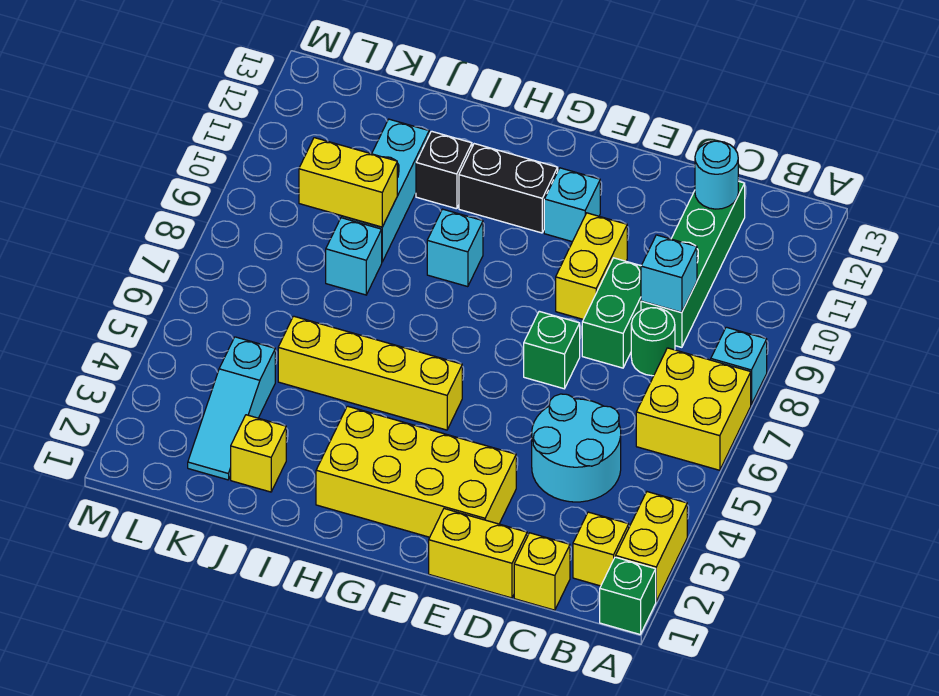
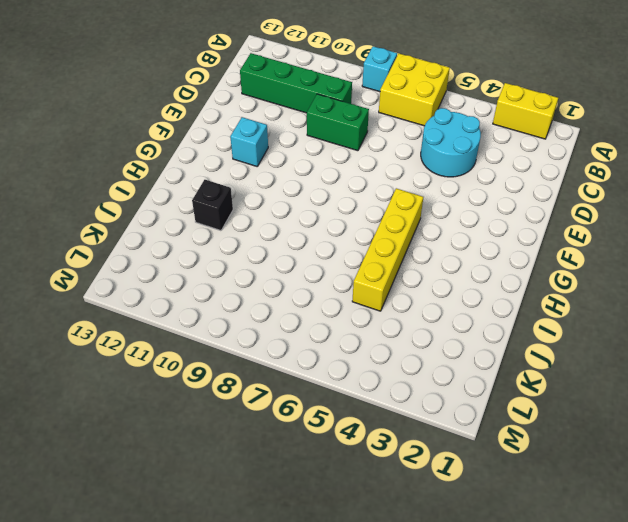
none -> green 1x1 brick [600,557,656,634]
none -> yellow 1x1 brick [573,512,629,586]
none -> yellow 1x1 brick [514,533,570,610]

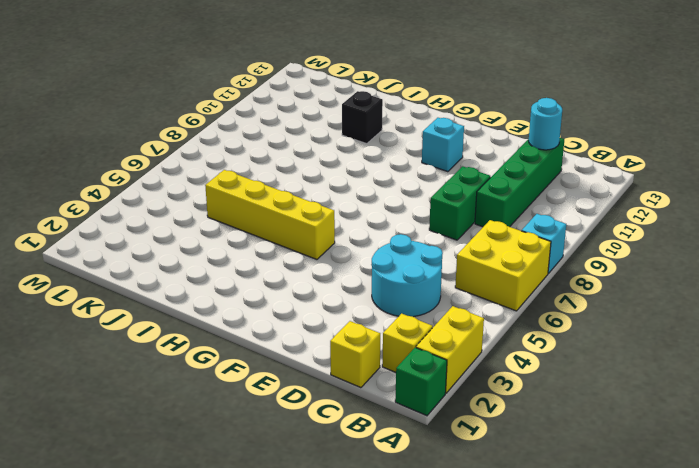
none -> green 1x1 round brick [631,308,675,376]
none -> yellow 1x2 brick [429,509,527,598]
none -> yellow 2x4 brick [316,406,516,537]

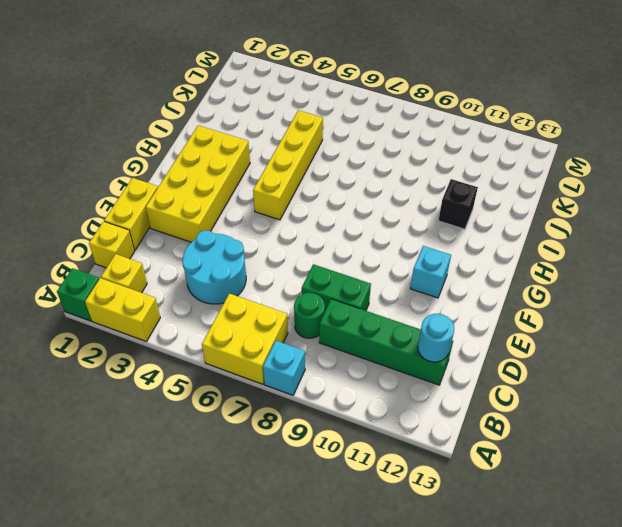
none -> green 1x1 brick [524,311,580,389]
none -> yellow 1x2 brick [556,213,627,319]
none -> black 1x2 brick [459,144,558,233]

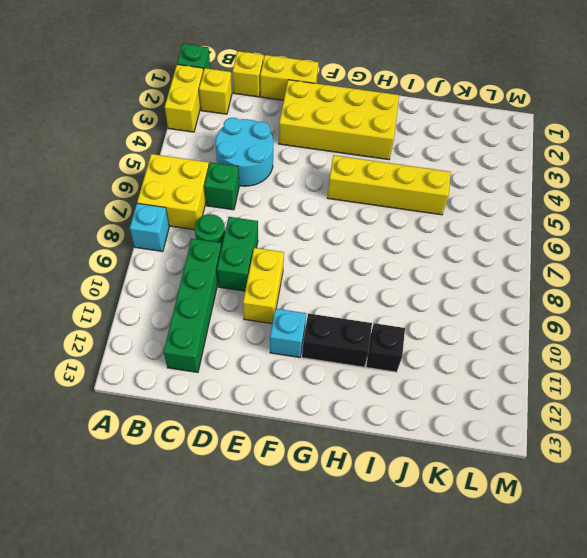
green 1x1 brick [204,162,239,210] -> green 1x1 brick moved to [524,311,580,389]
none -> cyan 1x1 brick [427,209,483,287]
none -> yellow 1x1 brick [231,415,286,492]
none -> cyan 1x1 brick [326,218,382,295]

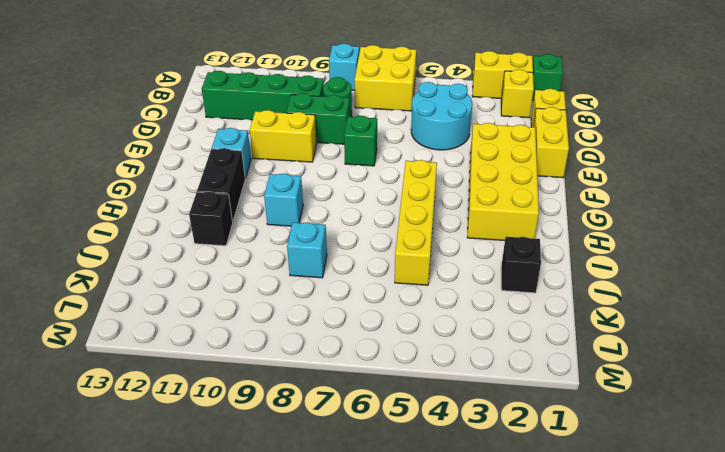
black 1x1 brick [501,237,541,293] -> yellow 1x1 brick [231,415,286,492]
none -> cyan 1x3 brick [342,119,429,262]
none -> cyan 1x3 slope [188,337,275,480]
none -> cyan 1x1 brick [641,235,697,312]

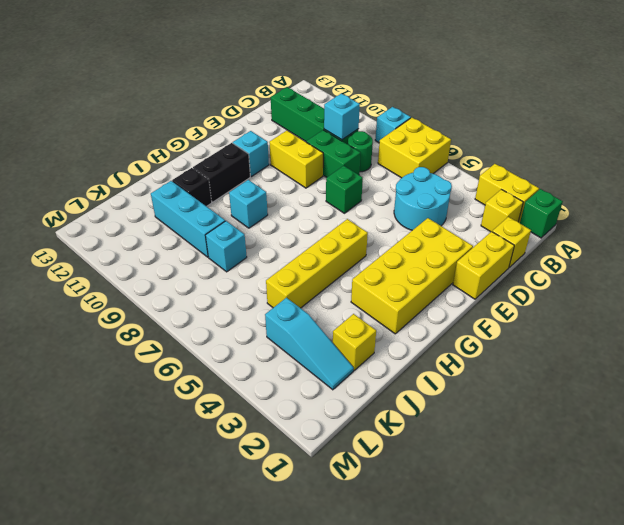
none -> cyan 1x1 round brick [695,141,738,209]
none -> yellow 1x2 brick [299,138,397,227]

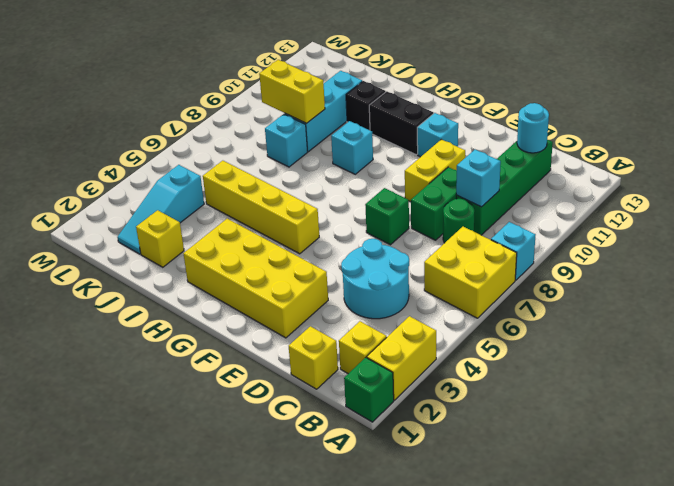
none -> yellow 1x2 brick [429,509,527,598]

